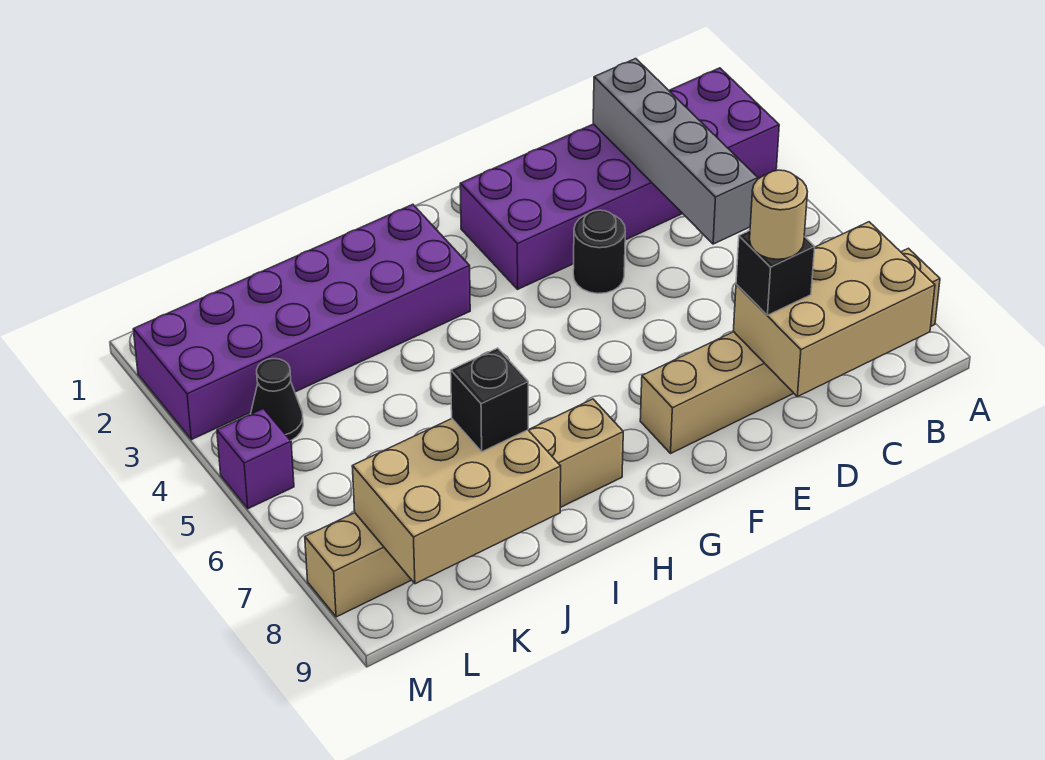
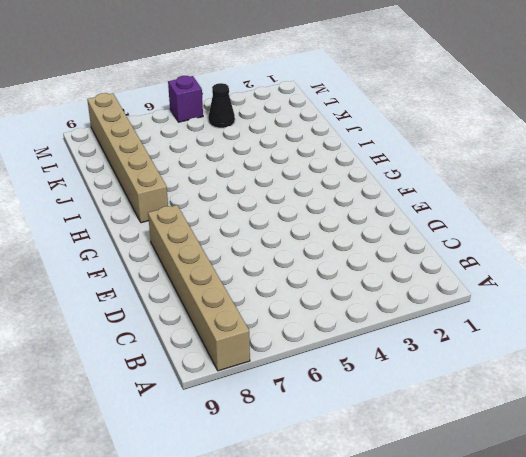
none -> purple 2x6 brick [460,68,779,289]
none -> black 1x1 round brick [573,210,625,293]
none -> purple 2x6 brick [133,204,470,440]

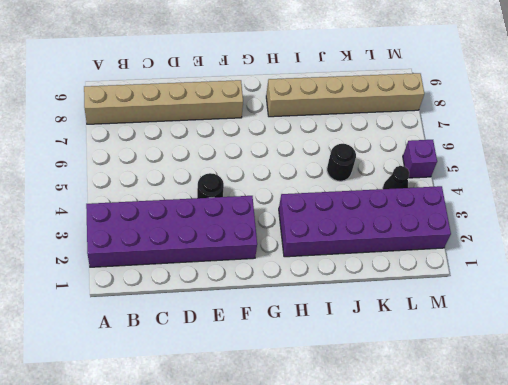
black 1x1 round brick [327,144,356,181] -> none
none -> tan 2x3 brick [733,222,935,397]
none -> grey 1x4 brick [593,59,758,244]
none -> tan 2x3 brick [352,419,561,584]

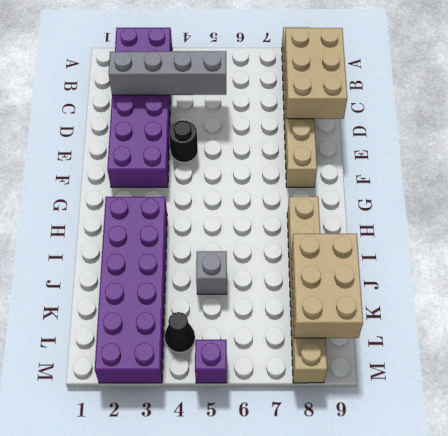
grey 1x1 brick [196,251,227,294] -> none
none -> black 1x1 brick [736,231,815,315]
none -> black 1x1 brick [451,348,528,452]
none -> tan 1x1 round brick [750,170,807,259]

